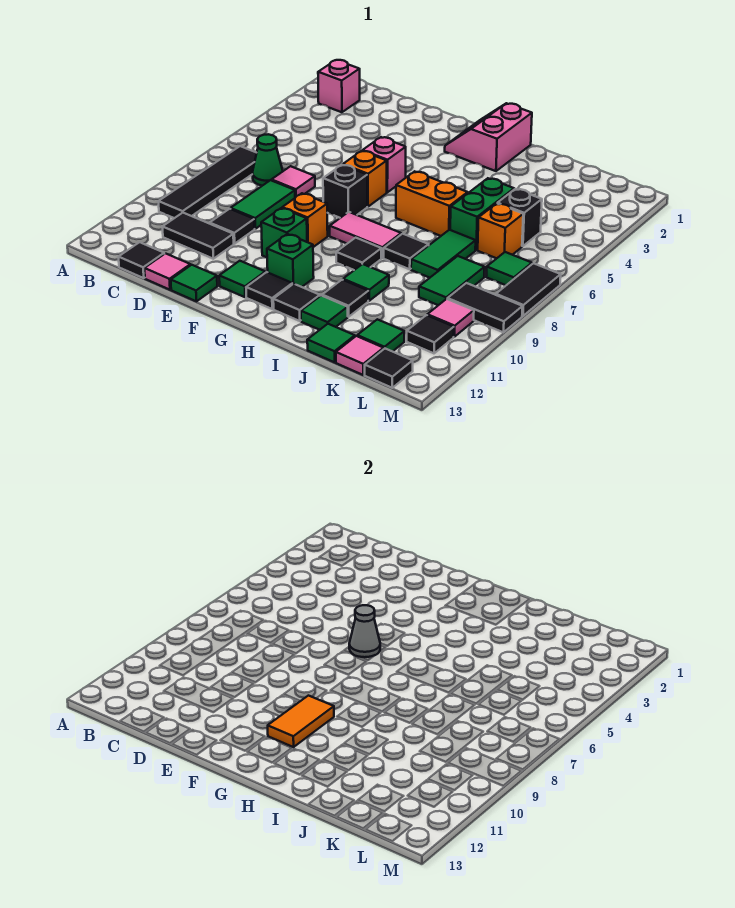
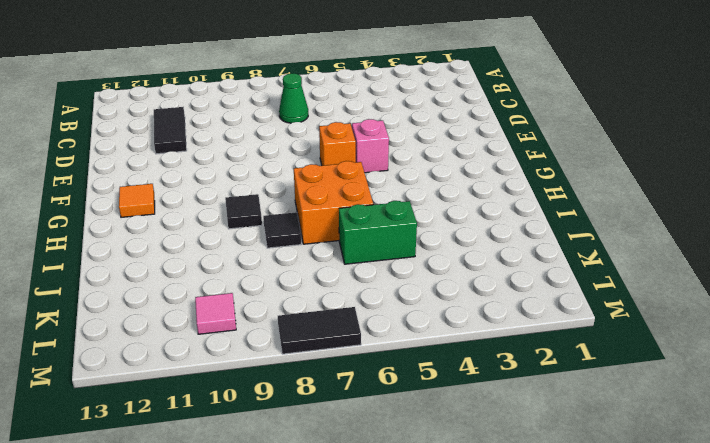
orange 1x1 tile [119,184,155,217] -> black 1x1 tile [246,272,292,309]
orange 2x2 brick [294,161,373,244] -> orange 1x2 brick [396,171,468,236]
none -> pink 1x1 brick [318,60,360,112]
none -> black 1x4 tile [158,146,257,218]
none -> black 1x1 tile [119,242,164,278]
none -> pink 1x1 tile [272,166,315,197]

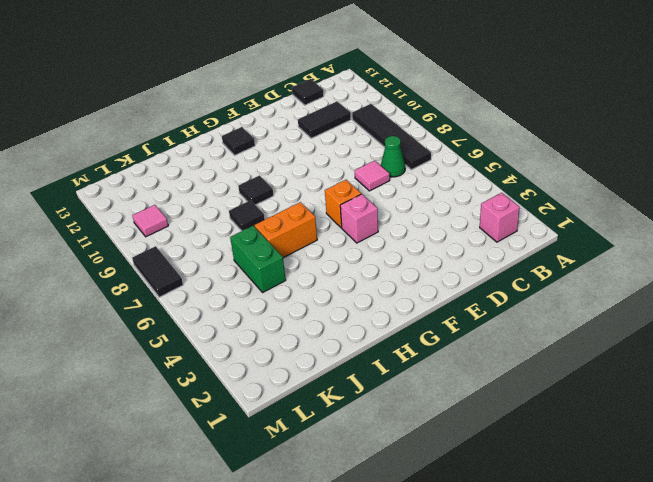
none -> green 1x2 tile [231,180,295,229]
none -> black 1x1 tile [210,209,255,244]
none -> pink 1x1 tile [144,253,190,290]
none -> green 1x1 tile [171,265,217,301]

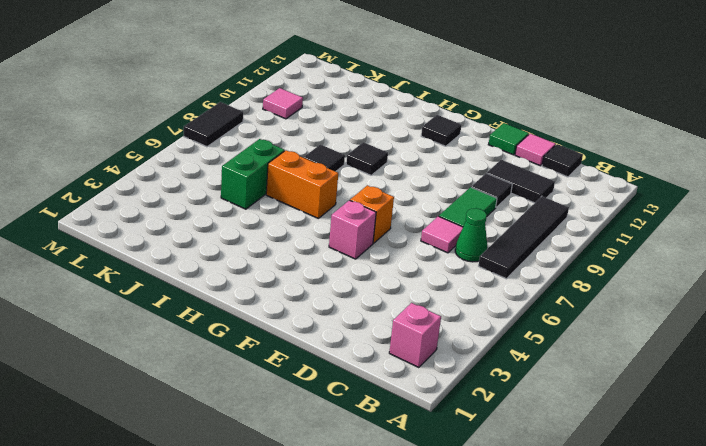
none -> black 1x1 brick [323,165,367,218]
none -> orange 1x1 brick [282,193,328,247]
none -> green 1x1 brick [261,208,307,257]
none -> green 1x1 tile [219,261,265,297]

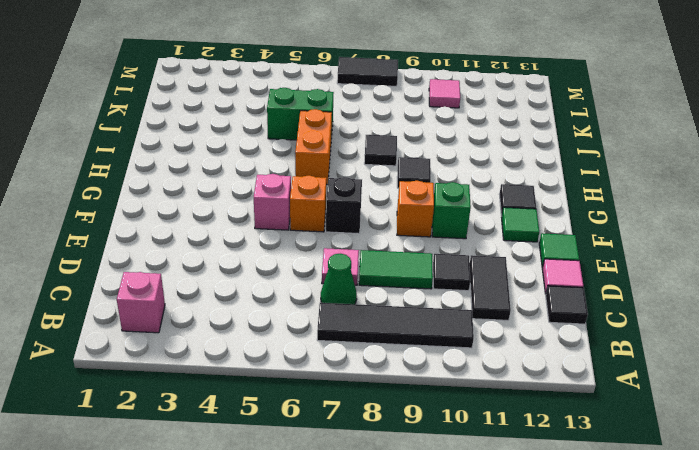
none -> pink 2x2 slope [445,103,532,171]
none -> pink 1x2 tile [330,212,401,258]
none -> green 1x1 brick [267,234,314,287]
none -> black 1x1 tile [273,284,320,321]

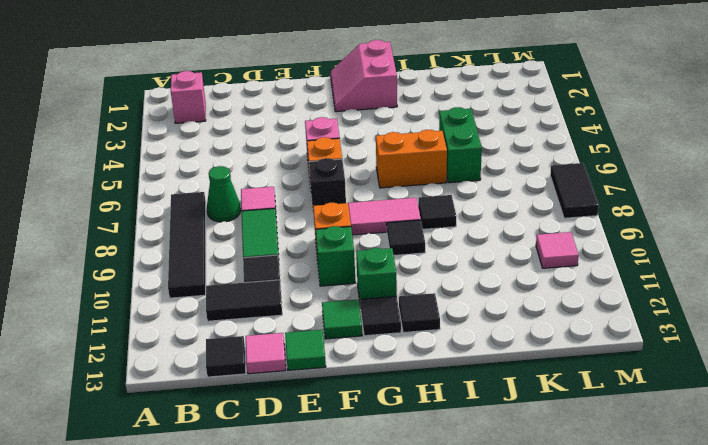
none -> green 1x1 tile [343,264,389,301]
none -> black 1x1 tile [322,280,368,317]
none -> green 1x1 tile [301,296,348,330]
none -> green 1x2 tile [411,230,476,278]

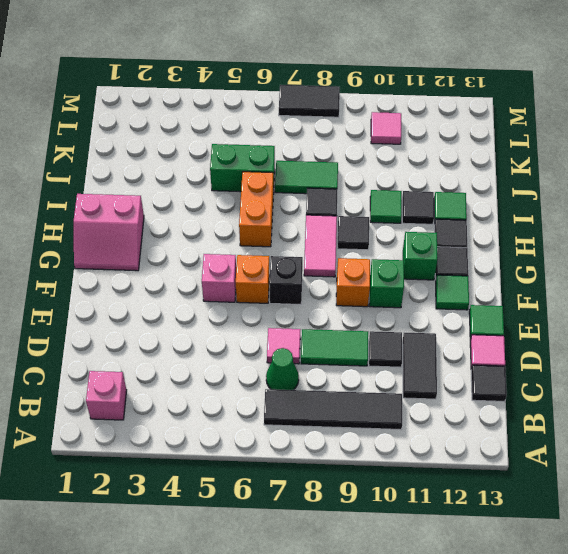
none -> green 1x1 tile [307,324,355,362]
none -> black 1x1 brick [498,189,542,246]
none -> orange 1x1 brick [478,203,523,258]
none -> green 1x2 tile [419,256,484,305]

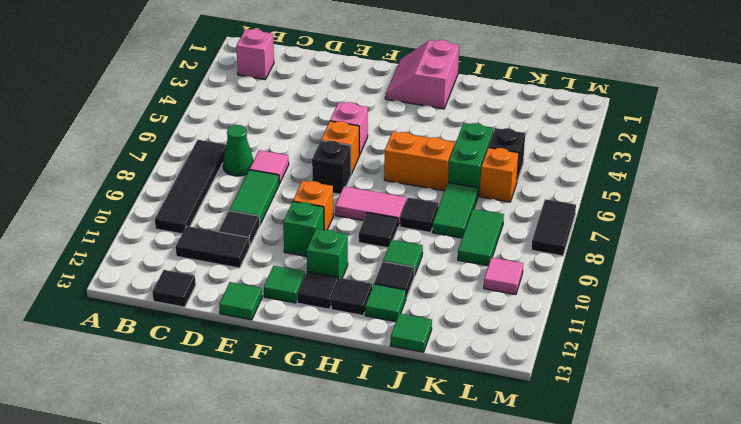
none -> pink 1x1 tile [144,253,190,290]
none -> green 1x1 tile [357,319,404,352]
none -> pink 1x1 tile [336,336,384,375]
none -> green 1x1 tile [486,252,532,285]

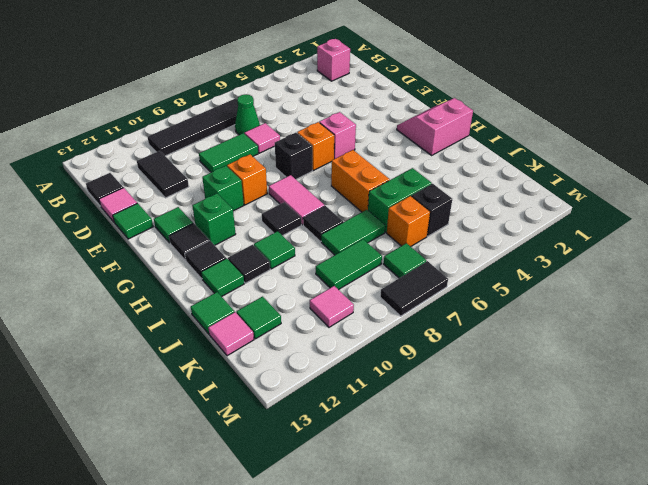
none -> black 1x1 tile [210,209,255,244]
none -> black 1x2 tile [448,283,523,332]
none -> black 1x1 tile [407,315,454,353]
none -> black 1x1 tile [365,349,413,388]

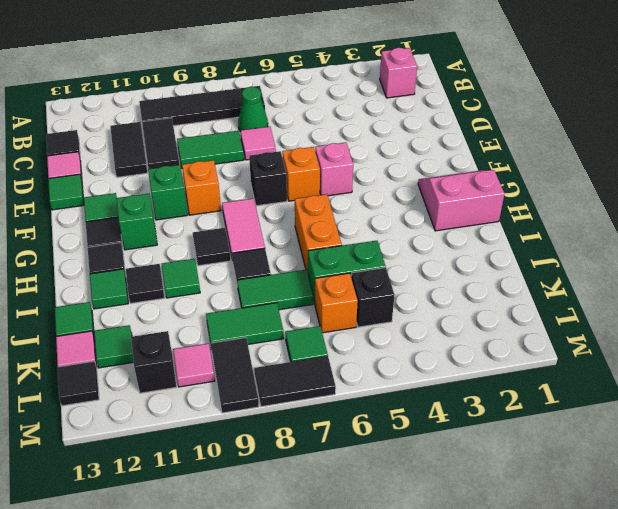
black 1x2 tile [142,118,180,169] -> black 1x1 tile [210,209,255,244]
black 1x1 brick [131,331,176,393] -> black 1x1 tile [407,315,454,353]
none -> grey 1x1 cone [349,605,381,657]
none -> orange 1x2 tile [268,696,334,747]

